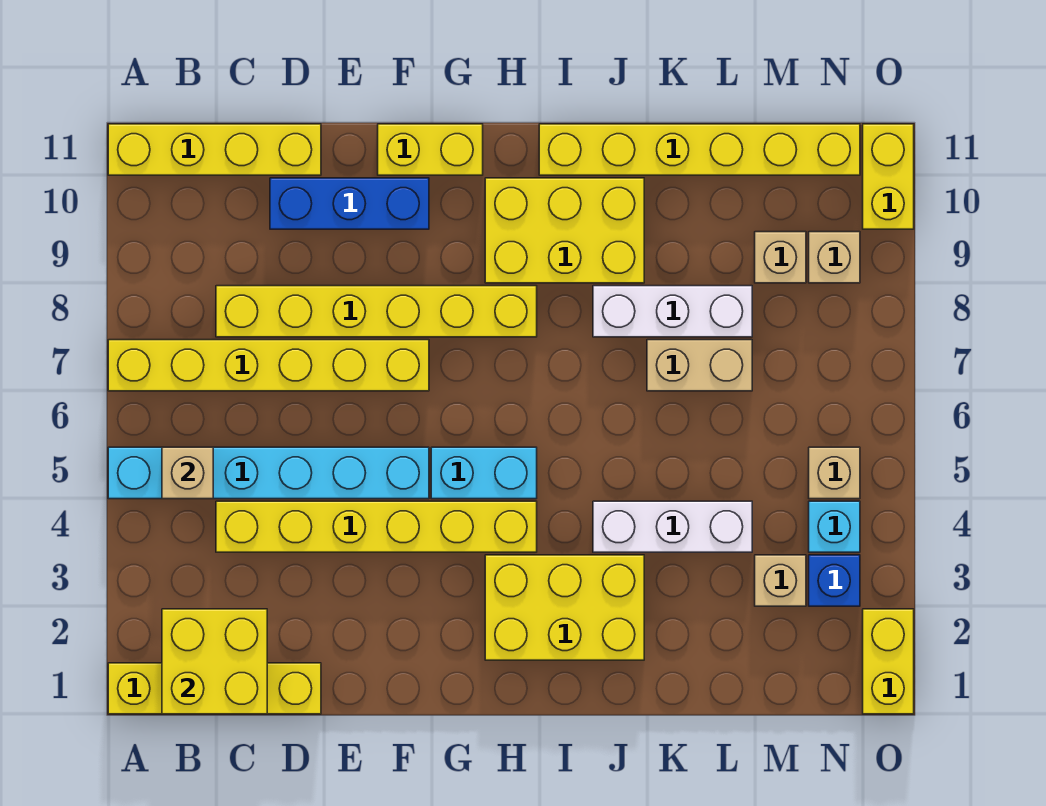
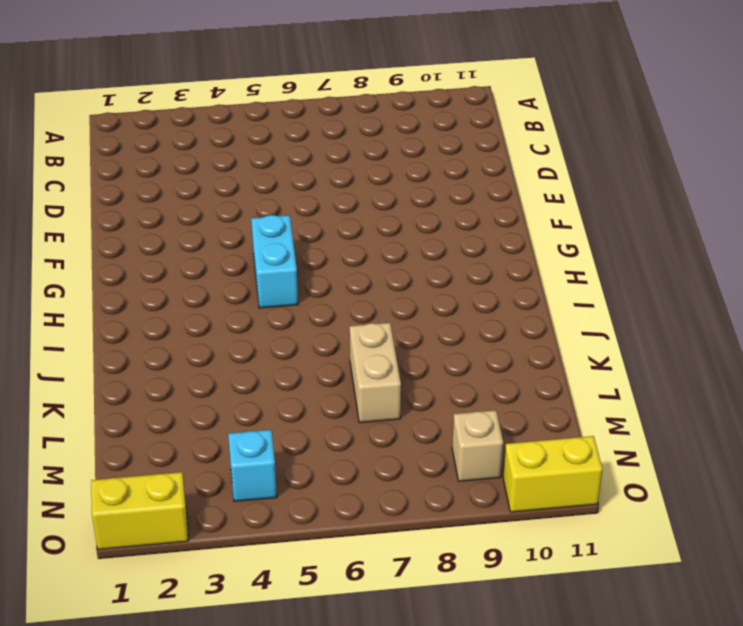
none -> yellow 1x4 brick [108,663,321,714]
none -> cyan 1x6 brick [108,447,429,499]
none -> yellow 1x6 brick [108,340,429,391]

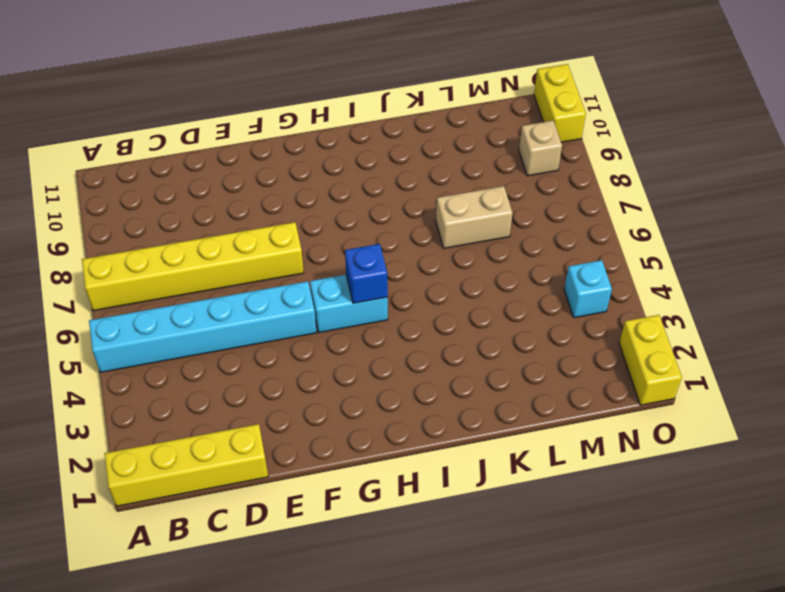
blue 1x1 brick [345,244,388,303] -> blue 1x1 brick moved to [809,555,860,606]
none -> yellow 1x4 brick [108,124,321,175]
none -> yellow 1x6 brick [216,501,537,552]
none -> yellow 1x6 brick [216,286,537,337]

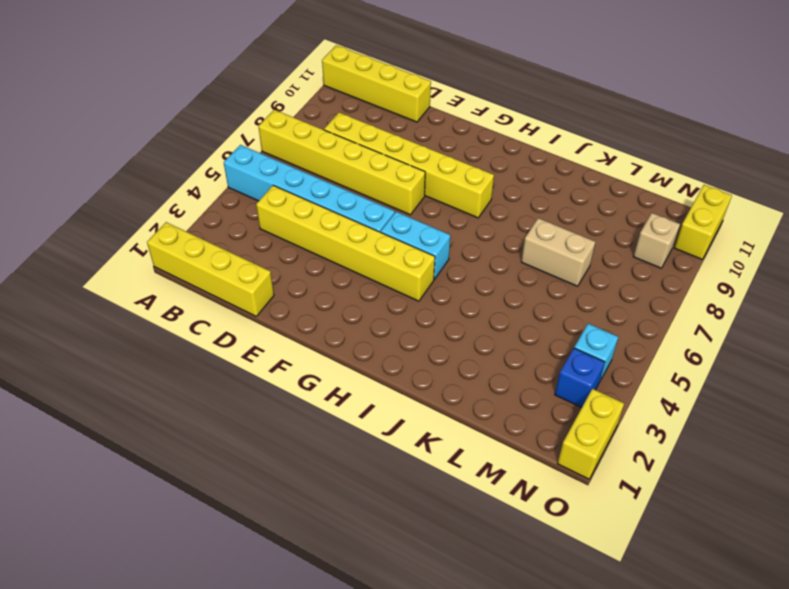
none -> blue 1x3 brick [270,178,429,229]
none -> yellow 1x2 brick [378,124,483,175]
none -> yellow 2x3 brick [485,555,644,660]

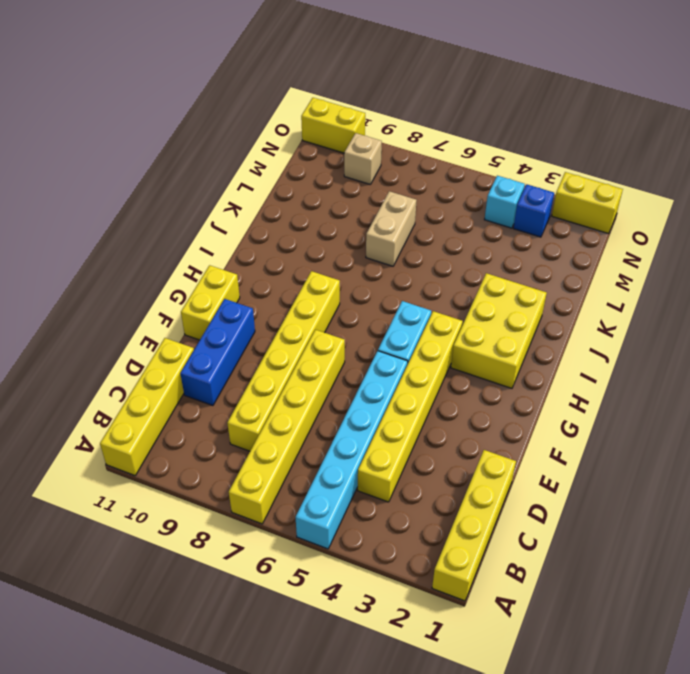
none -> yellow 2x3 brick [485,178,644,283]
none -> yellow 1x6 brick [539,124,860,175]
none -> white 1x3 brick [593,501,752,552]

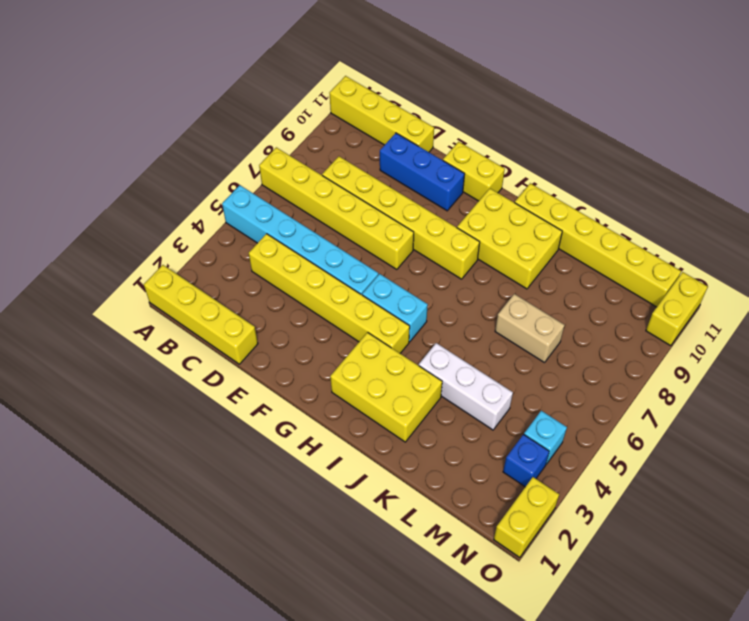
none -> white 1x3 brick [593,286,752,337]
none -> tan 1x1 brick [755,555,806,606]
none -> tan 1x1 brick [755,232,806,283]

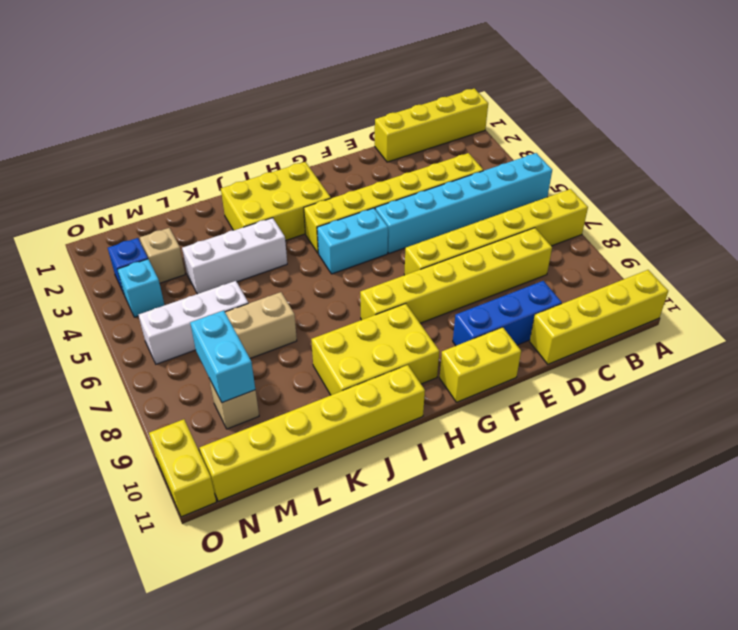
white 1x3 brick [138,281,248,364] -> white 1x3 brick moved to [593,286,752,337]
cyan 1x2 brick [190,311,255,403] -> none
none -> tan 1x1 brick [809,447,860,499]
none -> tan 1x1 brick [809,232,860,283]
none -> yellow 1x2 brick [863,609,914,714]

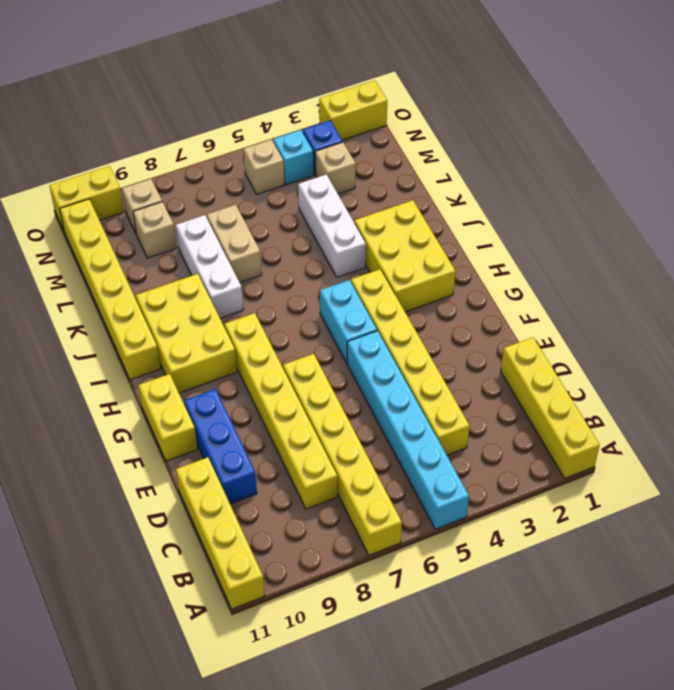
none -> yellow 2x2 brick [162,609,267,714]
none -> tan 1x1 brick [162,447,213,499]

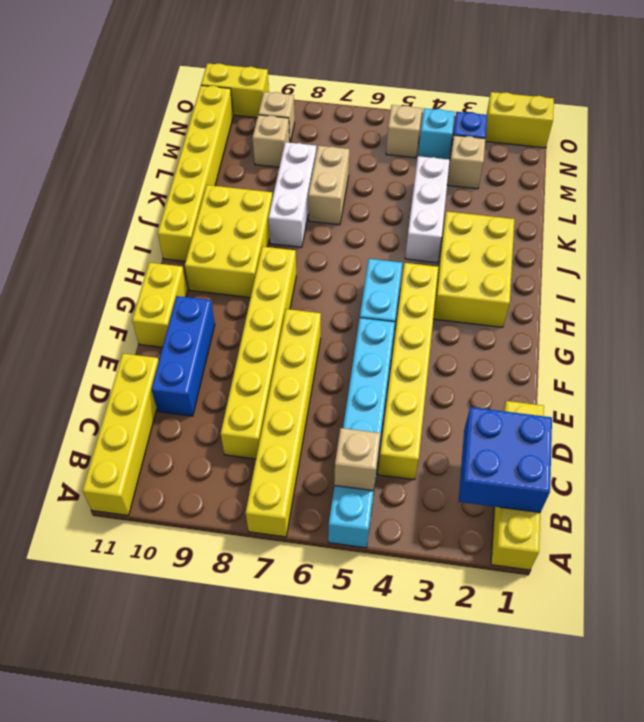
blue 2x2 brick [459,407,552,513] -> yellow 2x2 brick [162,609,267,714]

